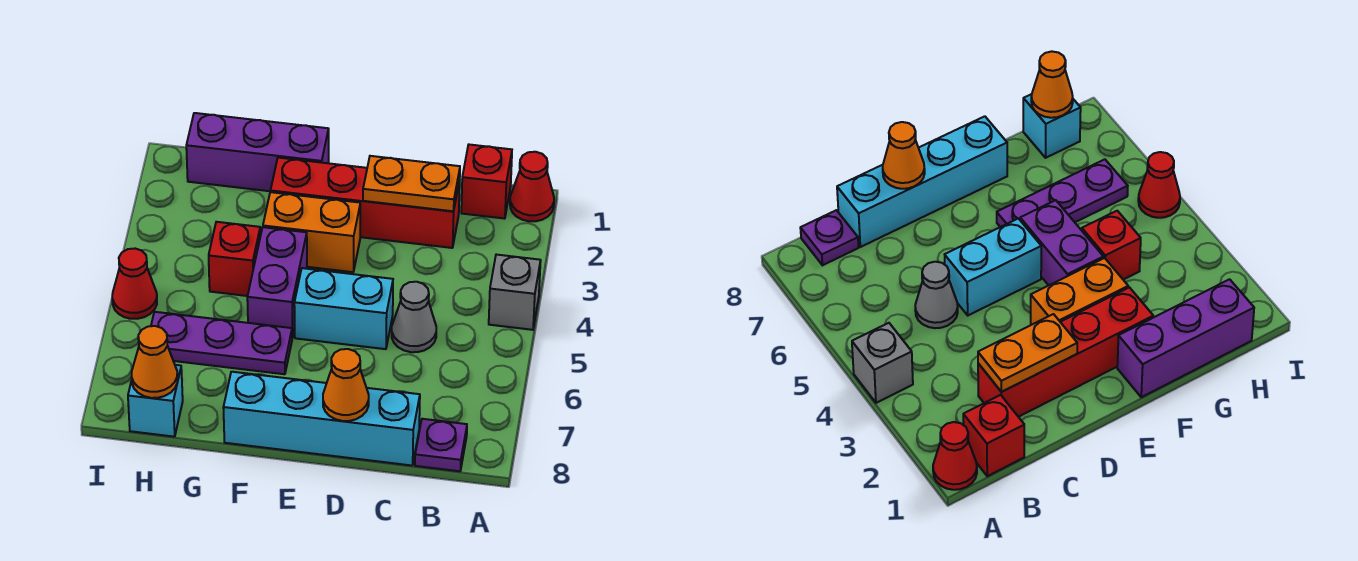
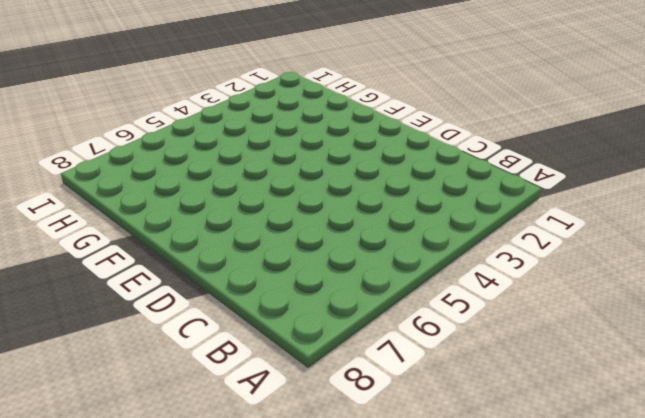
none -> red 1x1 cone [510,152,554,221]
none -> grey 1x1 brick [489,255,541,330]
none -> red 1x1 brick [461,145,512,219]

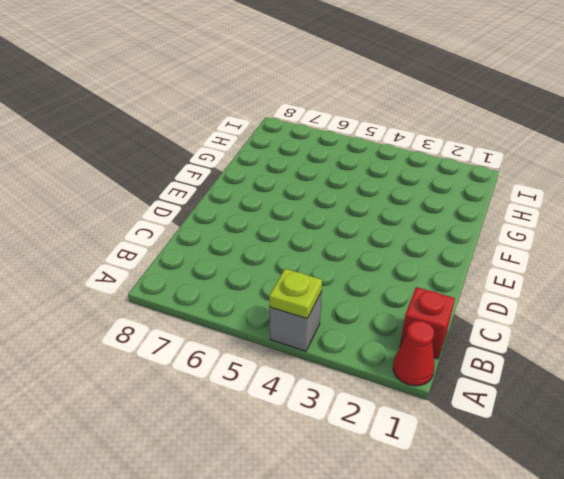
lime 1x1 plate [269,269,322,319] -> none
none -> purple 1x1 plate [415,419,467,471]
none -> red 1x4 brick [270,158,460,248]
none -> grey 1x1 cone [392,282,436,352]

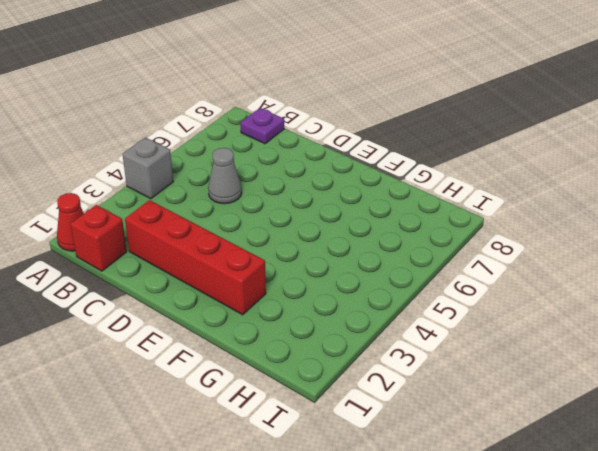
none -> cyan 1x4 brick [223,372,420,465]
none -> cyan 1x2 brick [294,268,393,349]
none -> orange 1x2 brick [263,192,360,272]

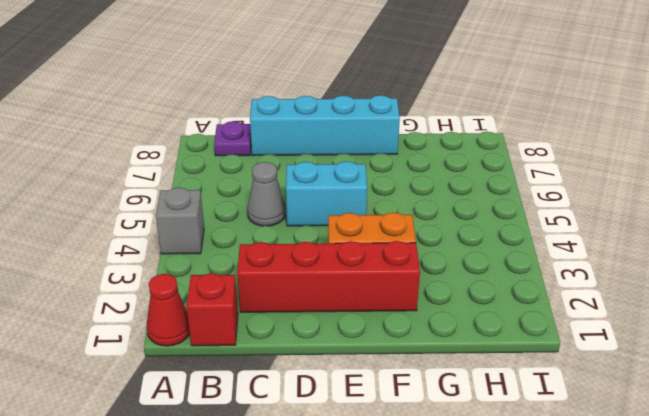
none -> purple 1x3 brick [186,113,329,191]
none -> purple 1x2 brick [247,227,307,338]
none -> purple 1x3 plate [151,312,292,374]

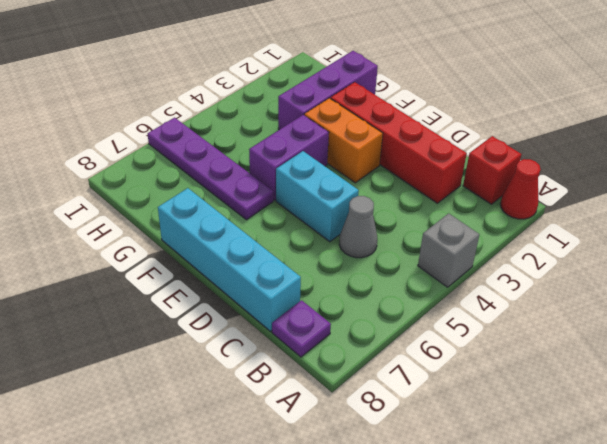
purple 1x4 plate [148,118,273,220] -> purple 1x3 plate [151,312,292,374]
purple 1x3 brick [278,51,378,130] -> purple 1x3 brick turned to [186,113,329,191]
none -> red 1x1 brick [209,222,260,296]
none -> cyan 1x1 brick [128,365,183,437]
none -> red 1x1 cone [112,249,157,319]

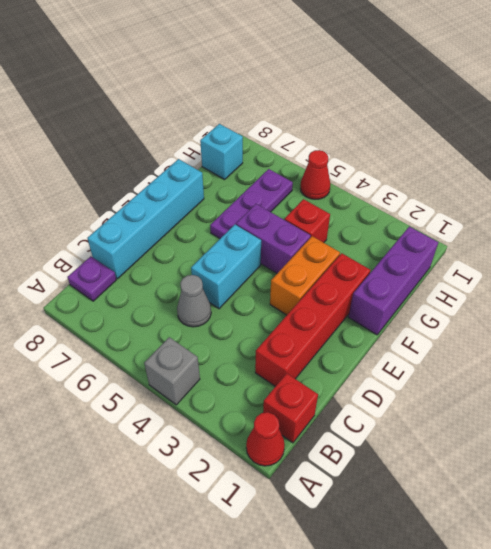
none -> orange 1x2 plate [363,156,460,211]
none -> orange 1x1 cone [323,349,369,421]
none -> orange 1x1 cone [132,326,177,398]

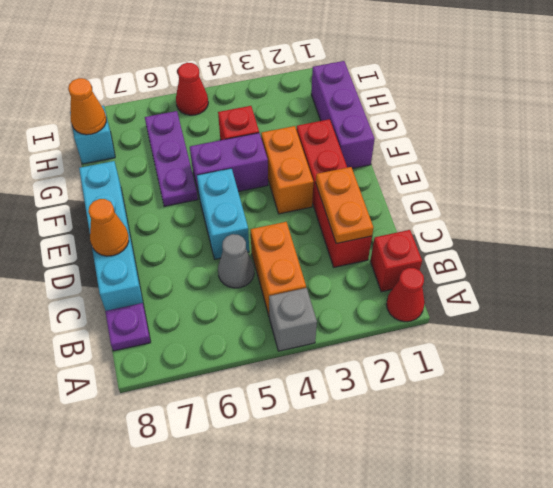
orange 1x2 brick [250,222,306,315] -> none

